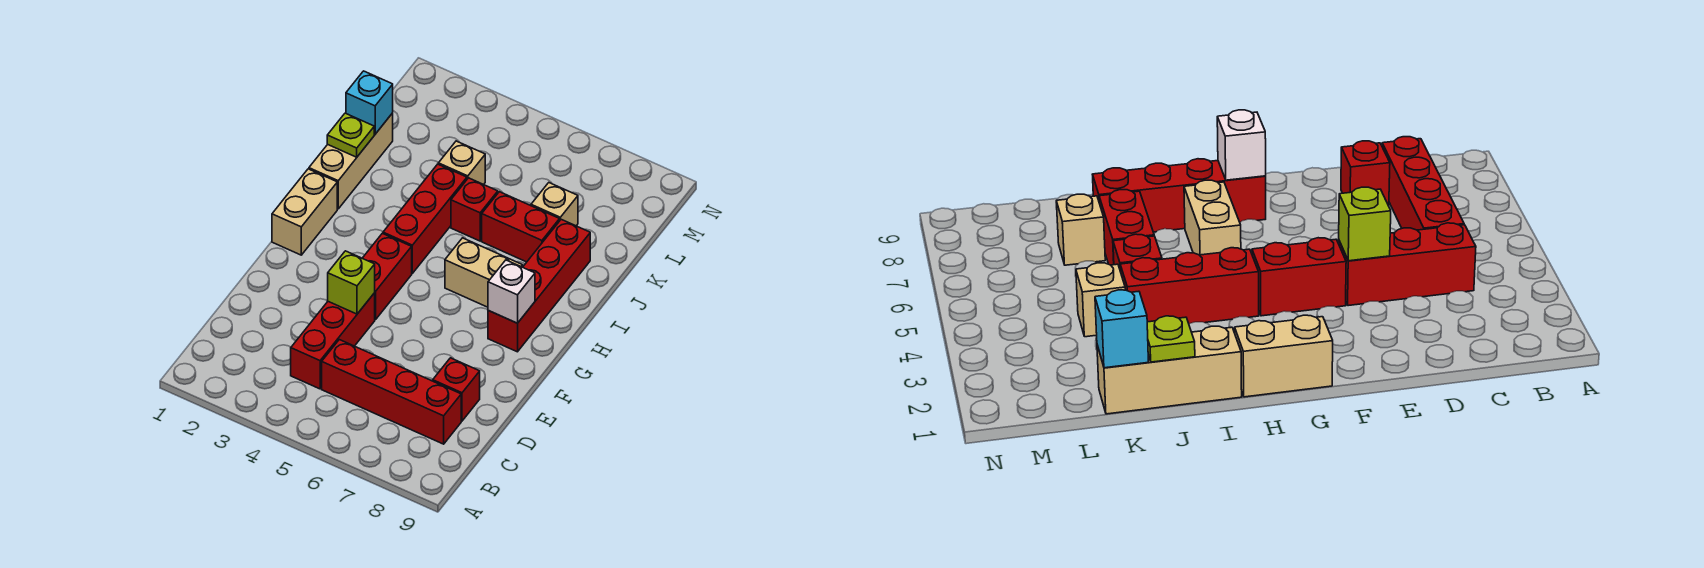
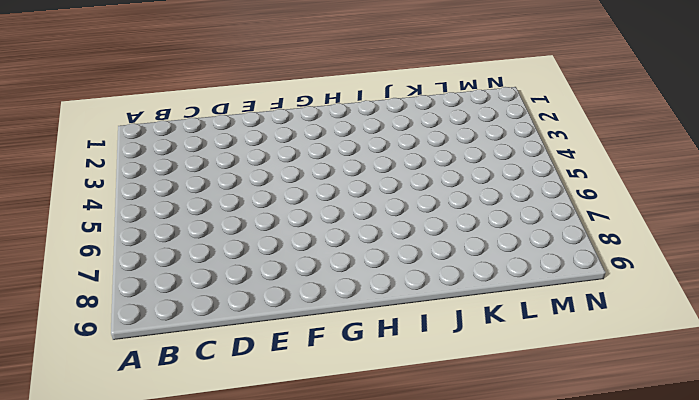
none -> red 1x3 brick [291,293,375,389]
none -> red 1x4 brick [322,340,461,444]
none -> red 1x1 brick [433,358,480,421]

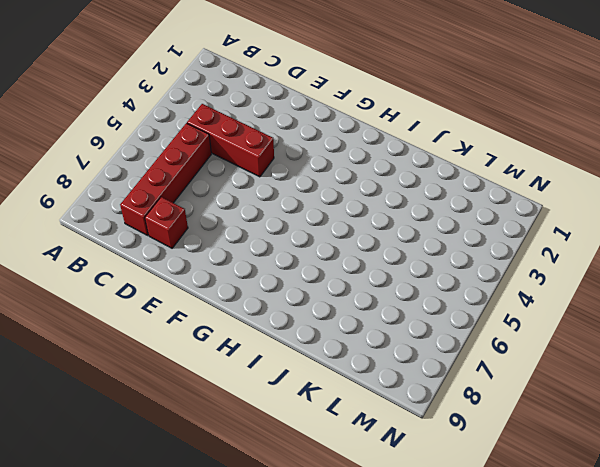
none -> red 1x2 brick [362,233,412,320]
none -> tan 1x2 brick [272,169,337,255]
none -> red 1x4 brick [488,219,590,352]

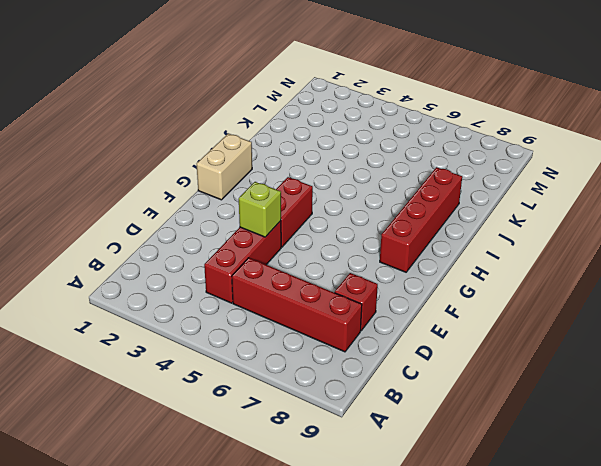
none -> red 1x3 brick [383,164,467,273]
none -> tan 1x2 brick [445,238,523,307]
none -> tan 1x3 brick [309,113,393,209]

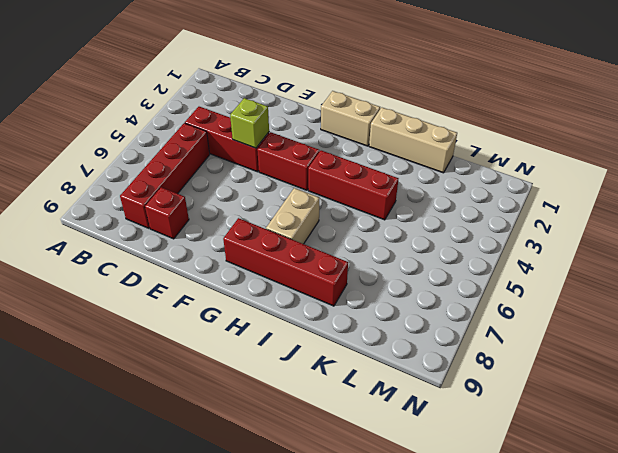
none -> red 1x1 brick [451,178,498,241]
none -> red 1x2 brick [482,192,560,262]
none -> tan 1x1 brick [438,141,485,185]

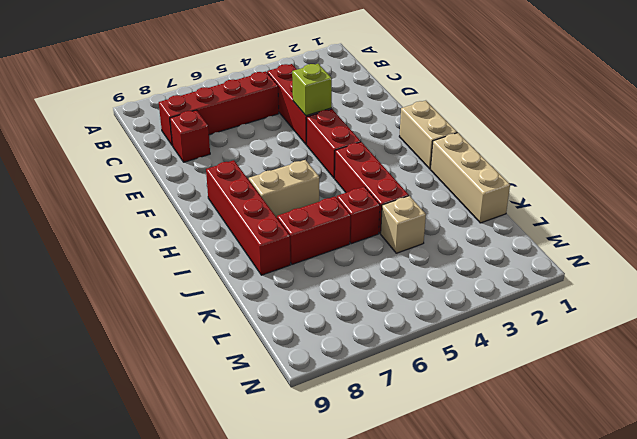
none -> tan 1x1 brick [531,183,578,226]
none -> white 1x1 brick [488,260,535,323]
none -> lime 1x1 plate [327,113,374,157]

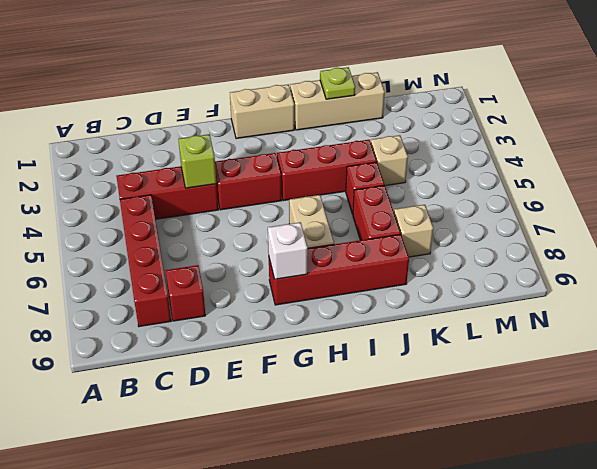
none -> cyan 1x1 brick [346,71,393,134]

